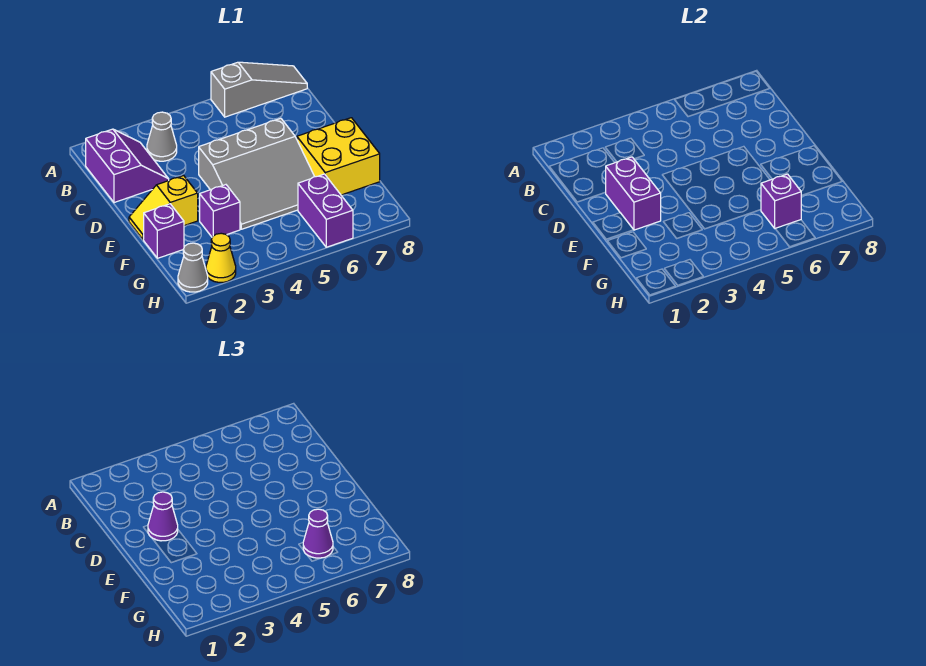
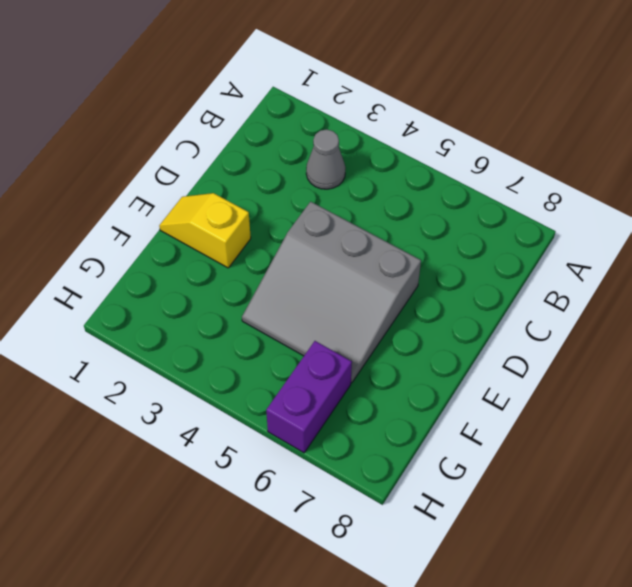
none -> grey 1x3 slope [211,62,307,117]
none -> purple 2x2 slope [86,129,169,203]
none -> yellow 2x2 brick [297,118,380,195]

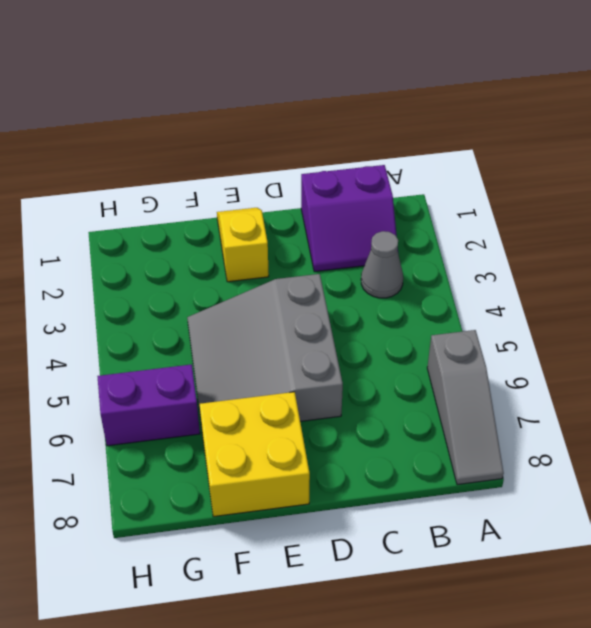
none -> purple 1x1 brick [144,204,184,258]
none -> purple 1x1 brick [200,185,240,237]
none -> grey 1x1 cone [178,243,208,292]

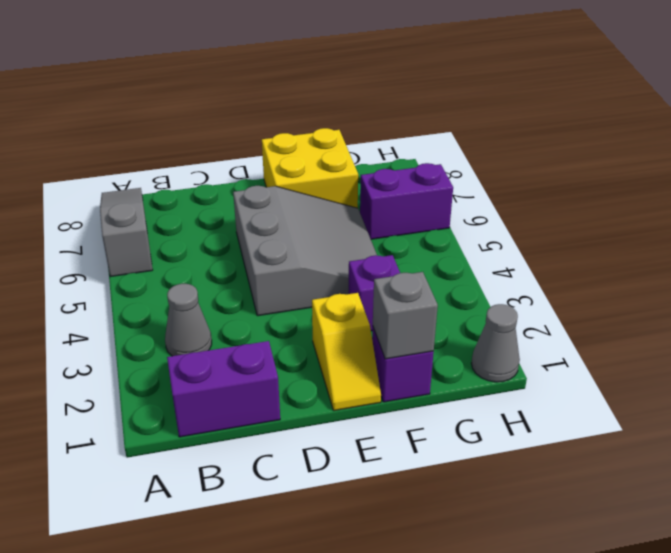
grey 1x1 brick [373,272,438,359] -> none
none -> yellow 1x1 cone [206,233,236,282]
none -> purple 1x2 brick [606,157,661,230]
none -> purple 1x1 brick [761,174,802,229]

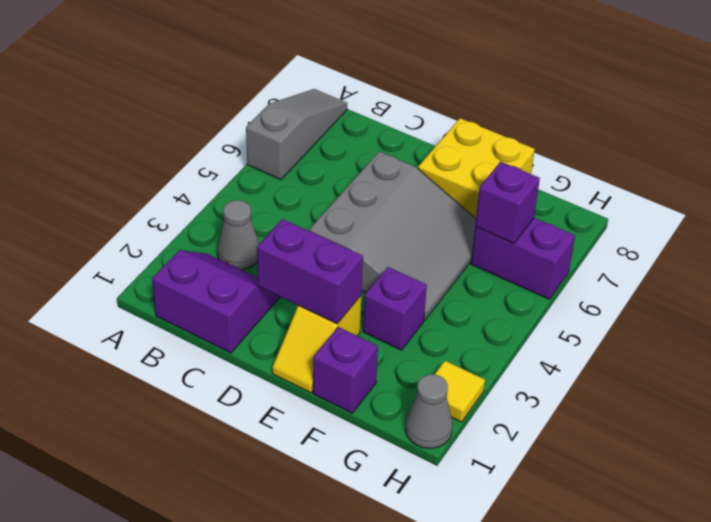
yellow 1x1 tile [434,361,485,422] -> yellow 1x1 cone [206,233,236,282]
none -> purple 1x1 cone [148,492,178,541]
none -> purple 1x1 cone [303,509,333,558]

